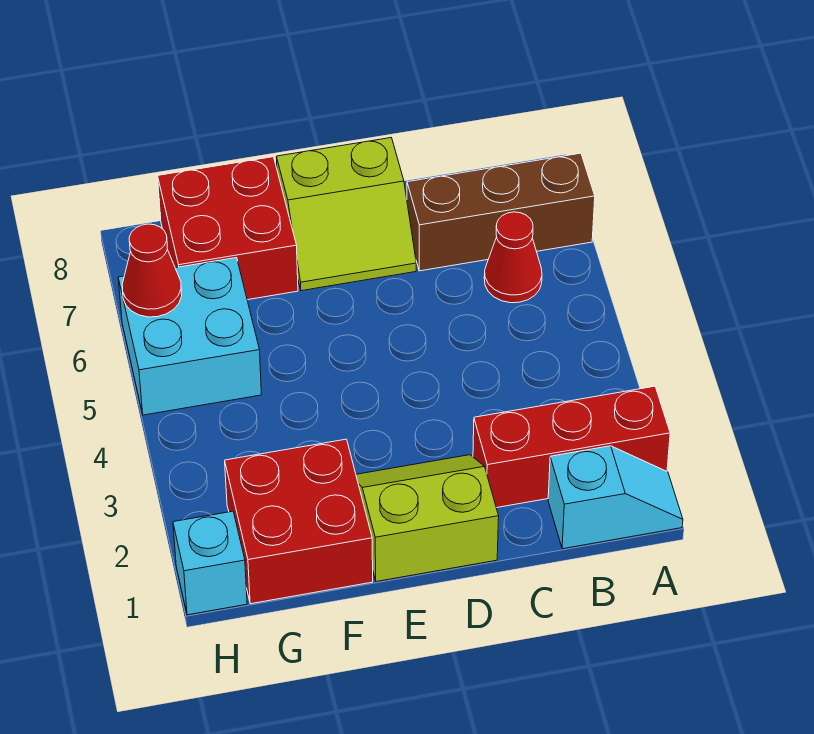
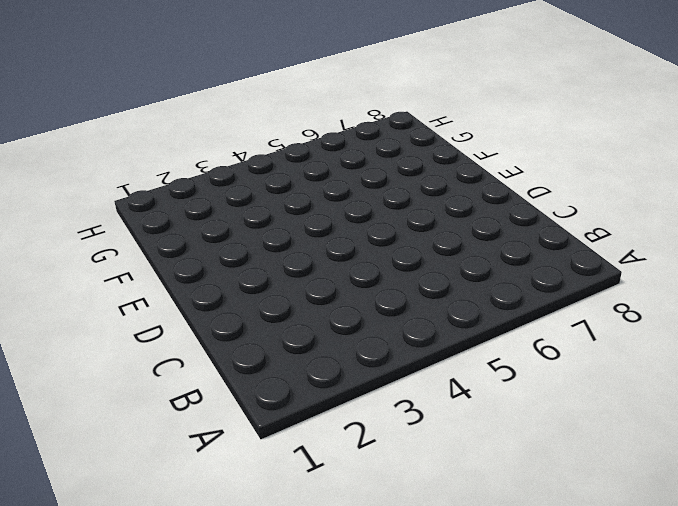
none -> cyan 1x2 slope [548,446,683,549]
none -> red 1x3 brick [473,386,670,508]

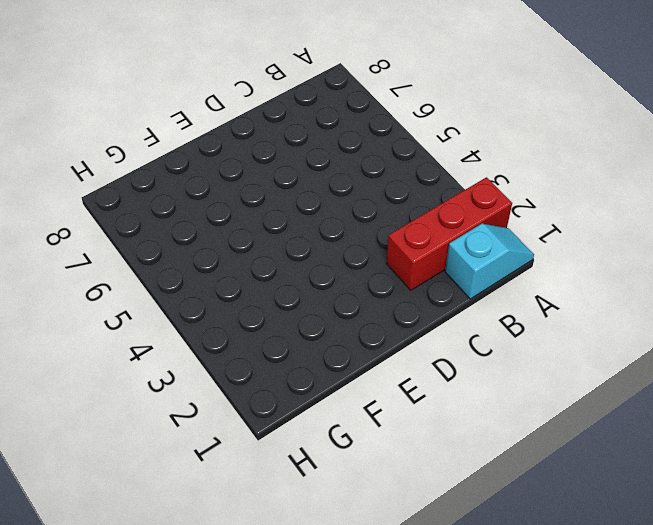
none -> brown 1x3 brick [407,153,595,271]
none -> red 1x1 cone [484,212,542,303]

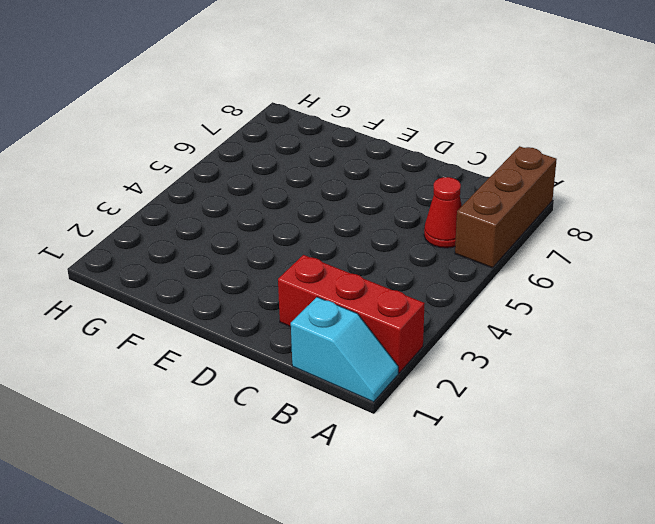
brown 1x3 brick [455,146,557,268] -> brown 1x3 brick turned to [407,153,595,271]
none -> lime 2x2 slope [356,455,499,582]
none -> lime 2x2 slope [276,138,416,291]

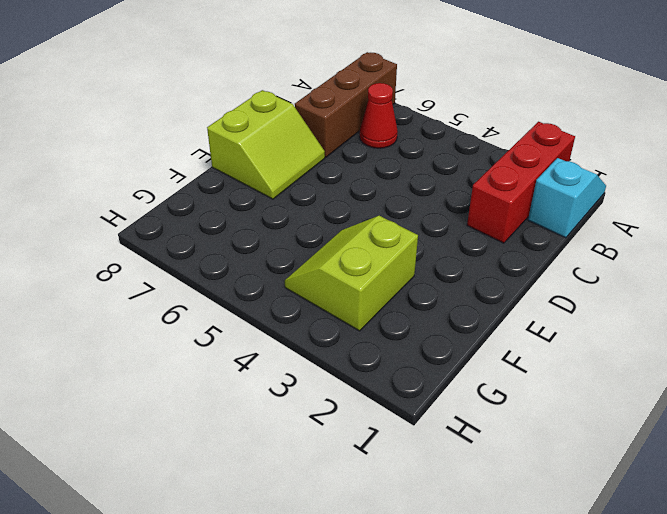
lime 2x2 slope [285,216,418,331] -> lime 2x2 slope moved to [356,455,499,582]
none -> red 2x2 brick [225,439,373,604]
none -> red 2x2 brick [158,157,298,300]

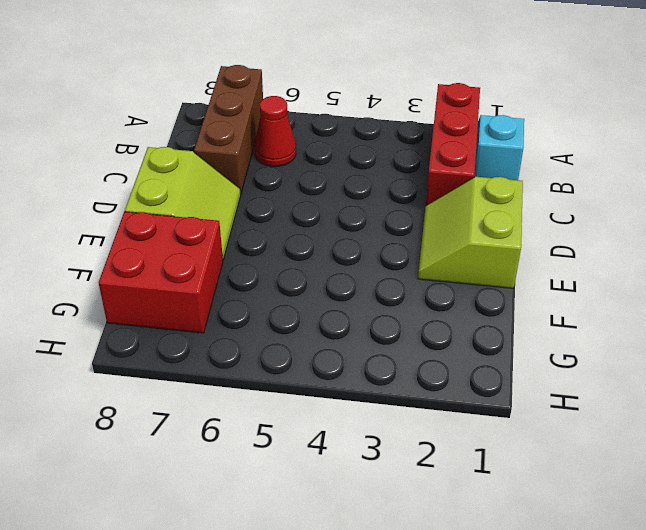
none -> red 2x2 brick [225,439,373,604]
none -> cyan 2x2 brick [118,258,262,415]

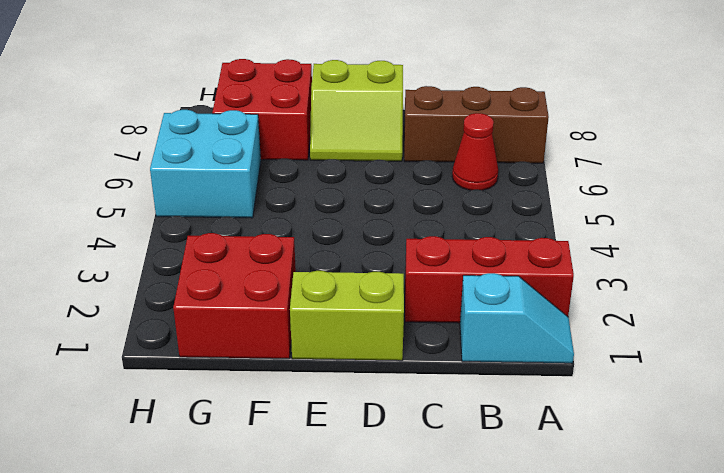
none -> cyan 1x1 brick [173,511,247,615]
none -> red 1x1 cone [122,224,182,317]

